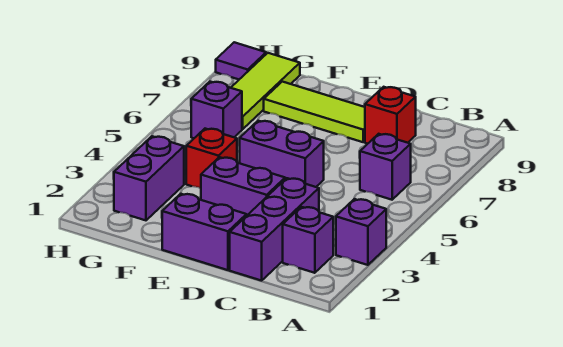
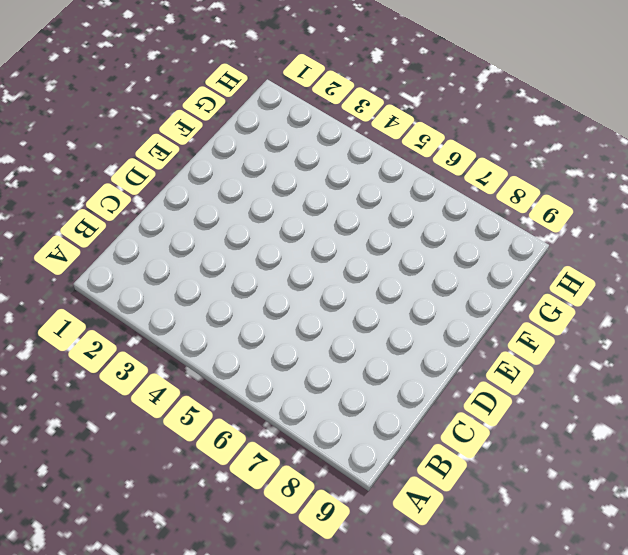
none -> purple 1x1 brick [336,199,386,265]
none -> purple 1x1 brick [283,207,333,273]
none -> purple 1x1 brick [360,134,411,200]

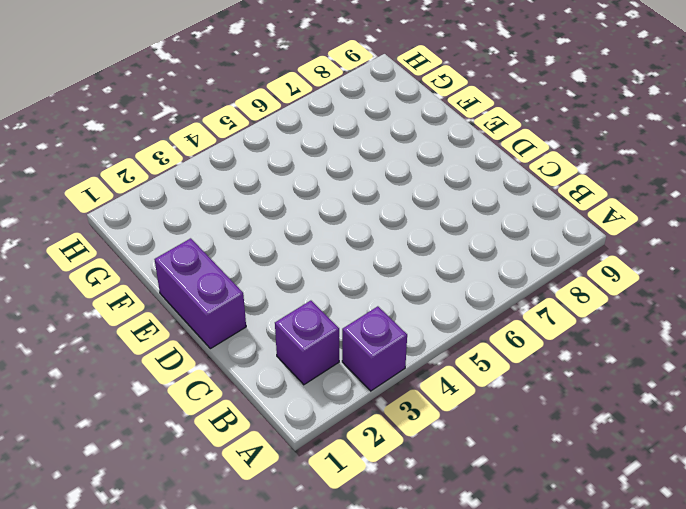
none -> purple 1x1 brick [360,134,411,200]
none -> purple 1x3 brick [230,178,319,281]
none -> red 1x1 brick [365,87,416,144]

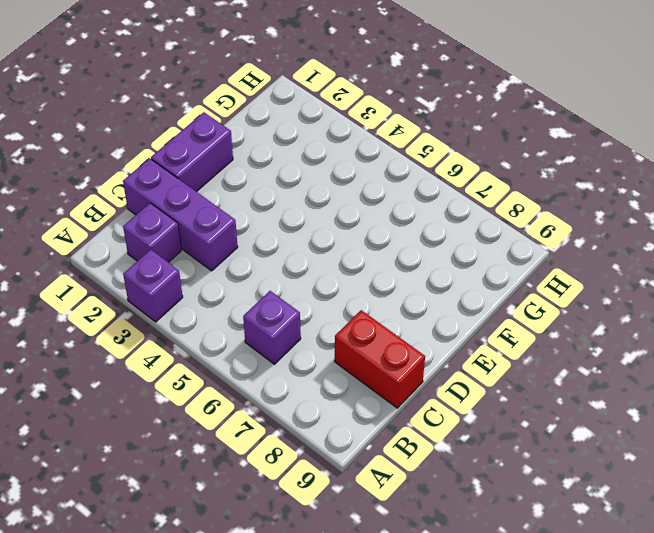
red 1x2 brick [335,310,425,408] -> red 1x1 brick [365,87,416,144]
none -> purple 1x2 brick [201,157,285,216]
none -> purple 1x2 brick [240,121,324,187]
none -> lime 1x3 tile [264,82,365,142]

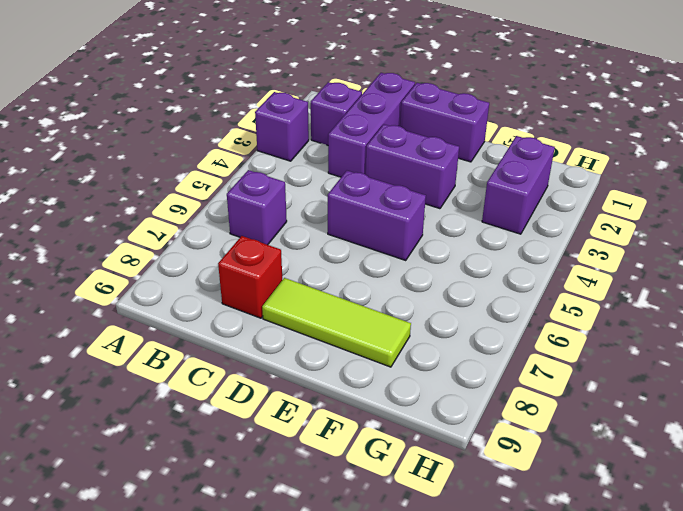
none -> red 1x1 brick [186,129,237,188]
none -> purple 1x1 brick [191,82,242,138]
none -> lime 1x3 tile [231,53,300,129]

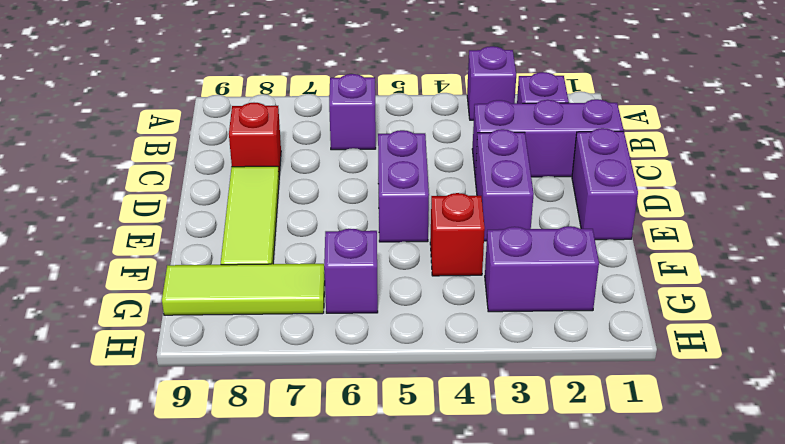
none -> purple 1x1 tile [216,42,266,79]

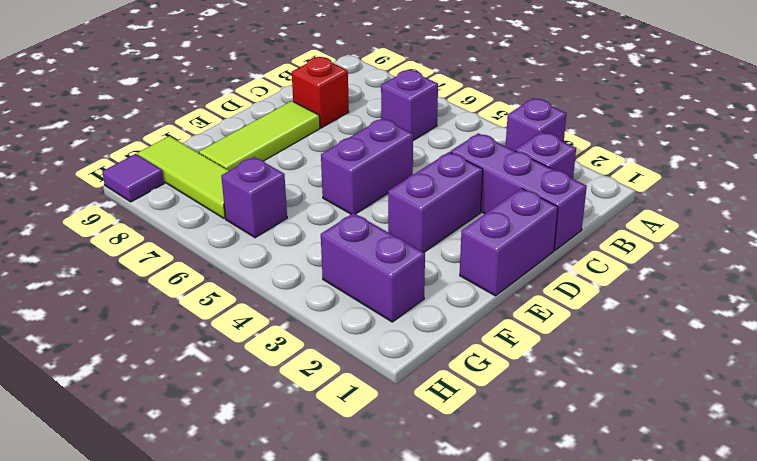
none -> red 1x1 brick [186,129,237,188]

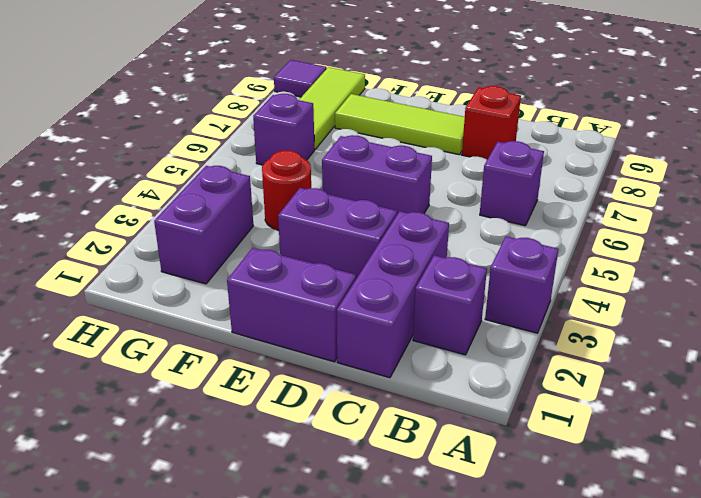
red 1x1 round brick [262,150,311,231] -> red 1x1 brick [186,129,237,188]

